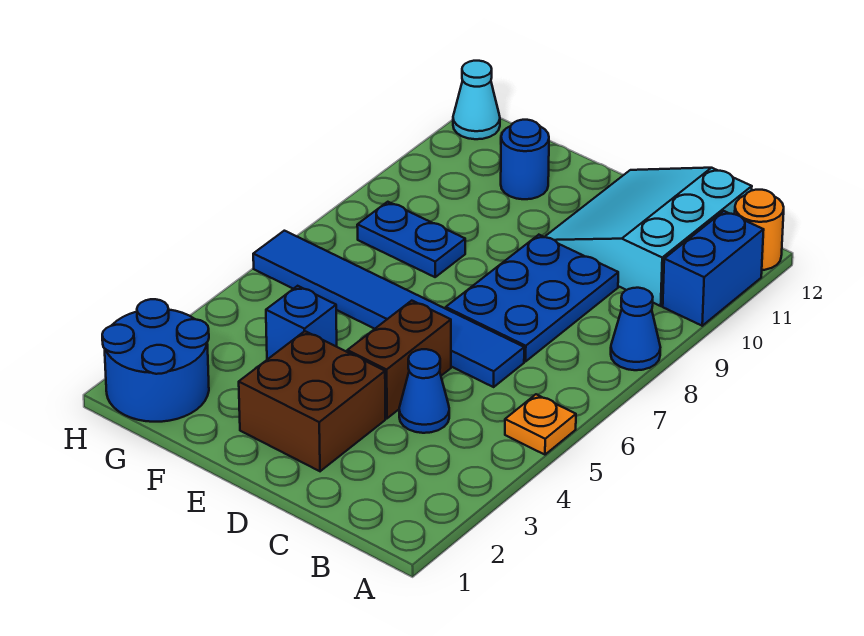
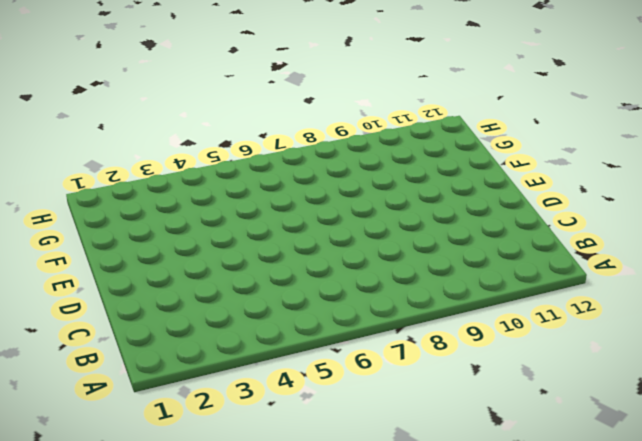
none -> orange 1x1 plate [505,394,576,455]
none -> blue 1x1 cone [611,288,660,370]
none -> blue 1x2 brick [663,211,764,326]

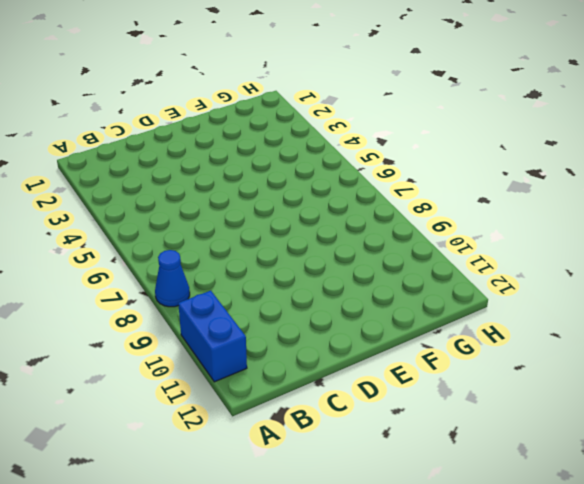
none -> orange 1x1 plate [505,394,576,455]
none -> orange 1x1 round brick [735,190,784,270]
none -> cyan 3x3 slope [545,168,752,306]

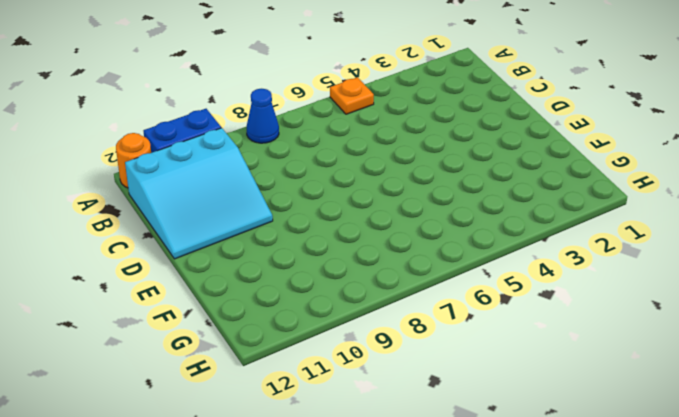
none -> blue 1x1 cone [399,349,449,433]
none -> blue 1x6 tile [253,231,524,387]
none -> blue 2x3 plate [446,235,618,362]

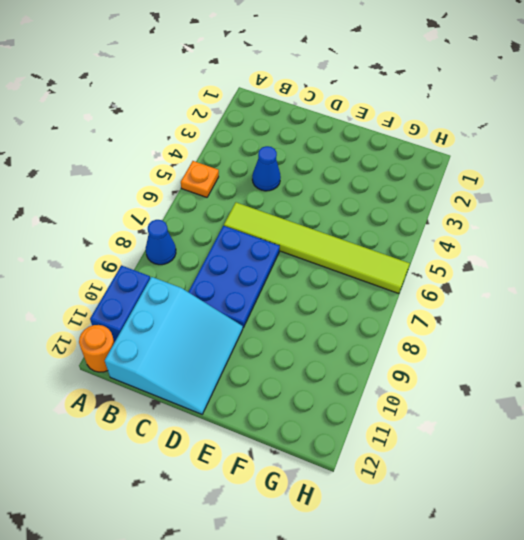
lime 1x6 tile [224,202,410,294] -> blue 1x6 tile [253,231,524,387]
none -> brown 2x2 brick [239,331,385,471]
none -> brown 1x2 brick [347,301,451,418]
none -> blue 1x1 brick [266,286,337,359]

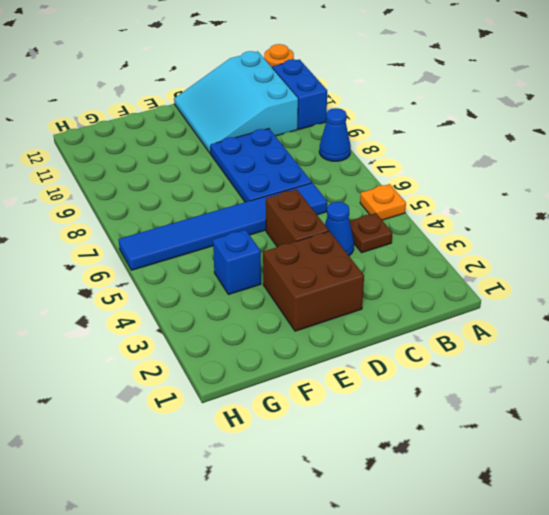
brown 1x1 plate [350,213,392,253] -> none
none -> blue 1x2 plate [357,202,465,277]
none -> blue 1x1 round brick [501,120,549,199]
none -> blue 2x2 round brick [102,299,209,422]

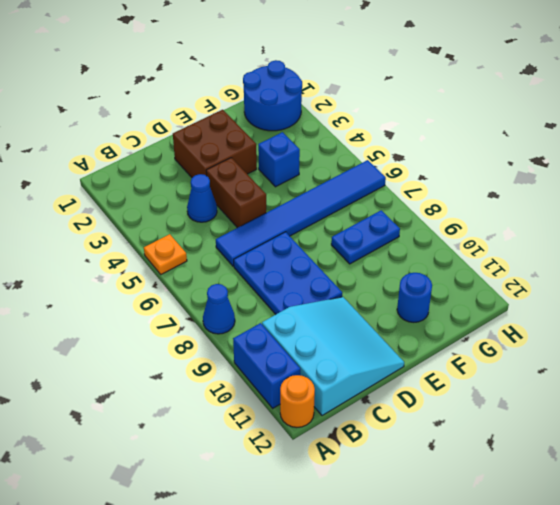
none -> cyan 1x1 cone [453,61,500,139]

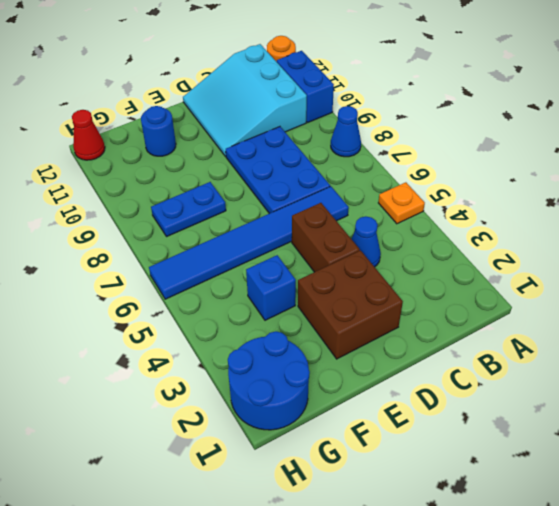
red 1x1 cone [72,110,105,160] -> cyan 1x1 cone [453,61,500,139]

